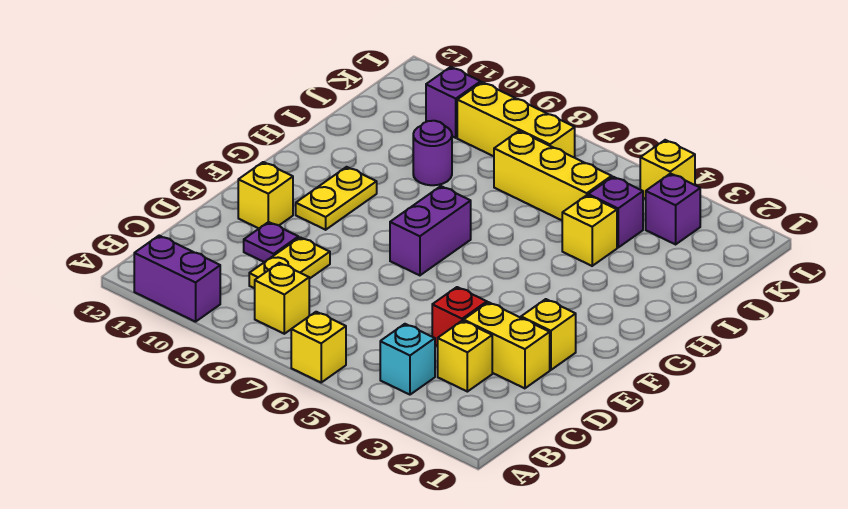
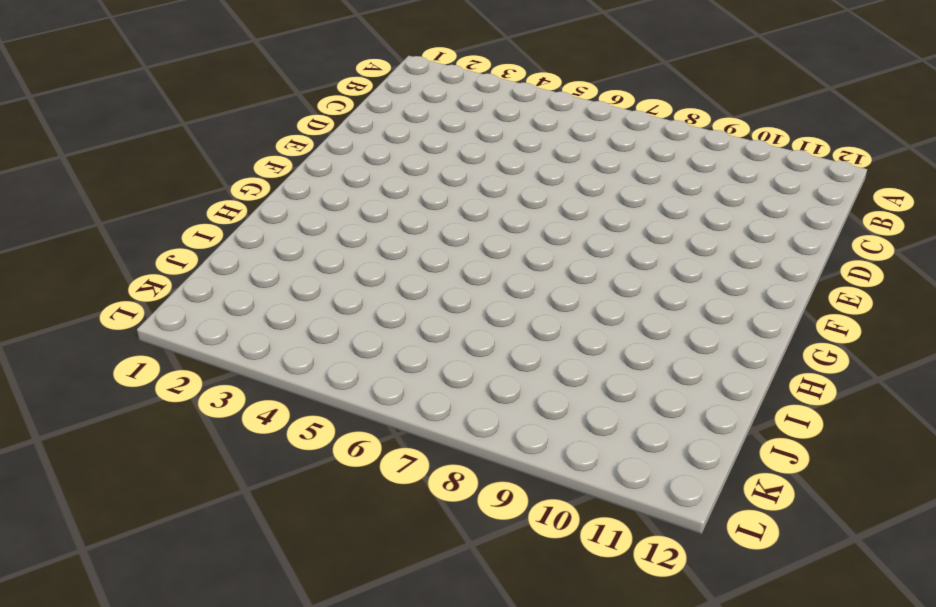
none -> yellow 1x1 brick [291,312,346,382]
none -> purple 1x2 brick [134,236,220,322]
none -> cyan 1x1 brick [380,324,435,395]

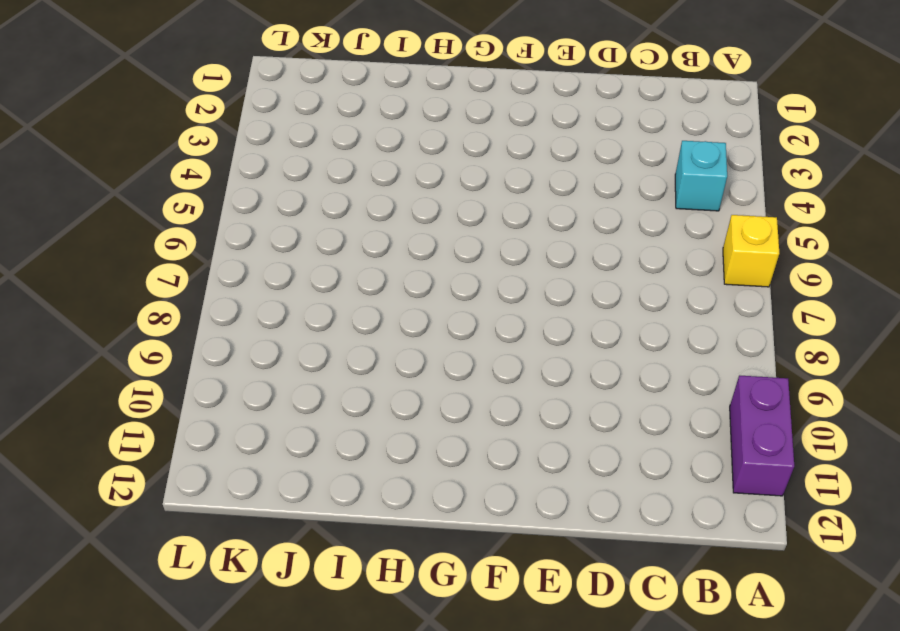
none -> yellow 1x1 brick [255,263,309,334]
none -> yellow 1x1 brick [438,321,492,392]
none -> yellow 1x2 plate [249,237,330,288]

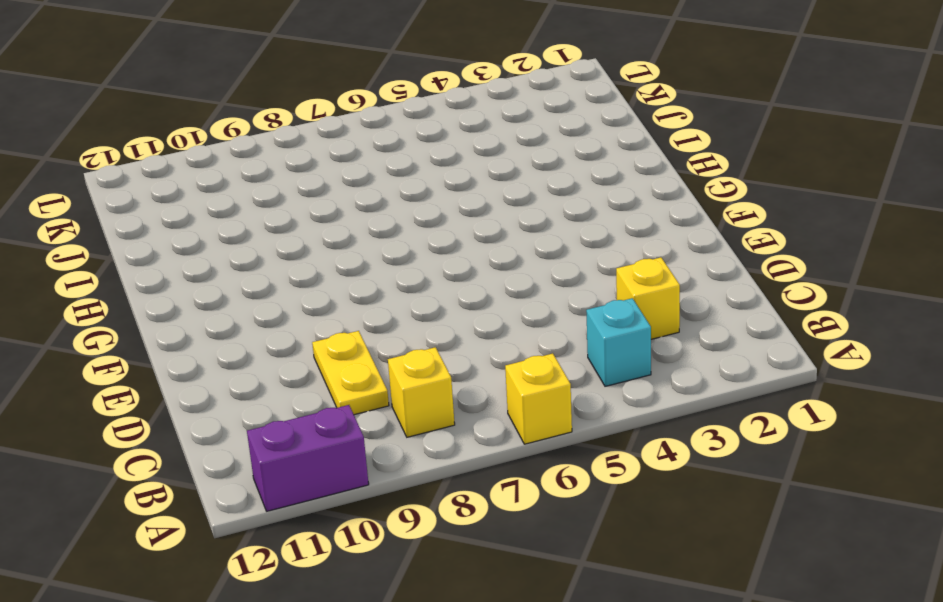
none -> yellow 1x2 brick [464,302,550,388]
none -> red 1x1 brick [432,287,487,346]
none -> purple 1x1 plate [244,222,298,262]

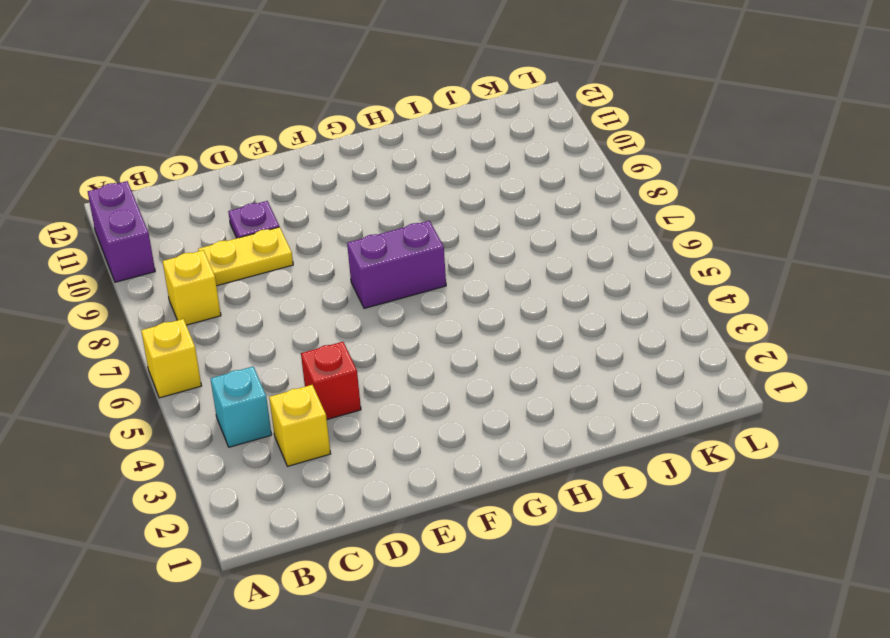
none -> yellow 1x2 brick [464,302,550,388]
none -> yellow 1x1 brick [521,299,576,370]
none -> yellow 1x1 brick [238,162,293,228]

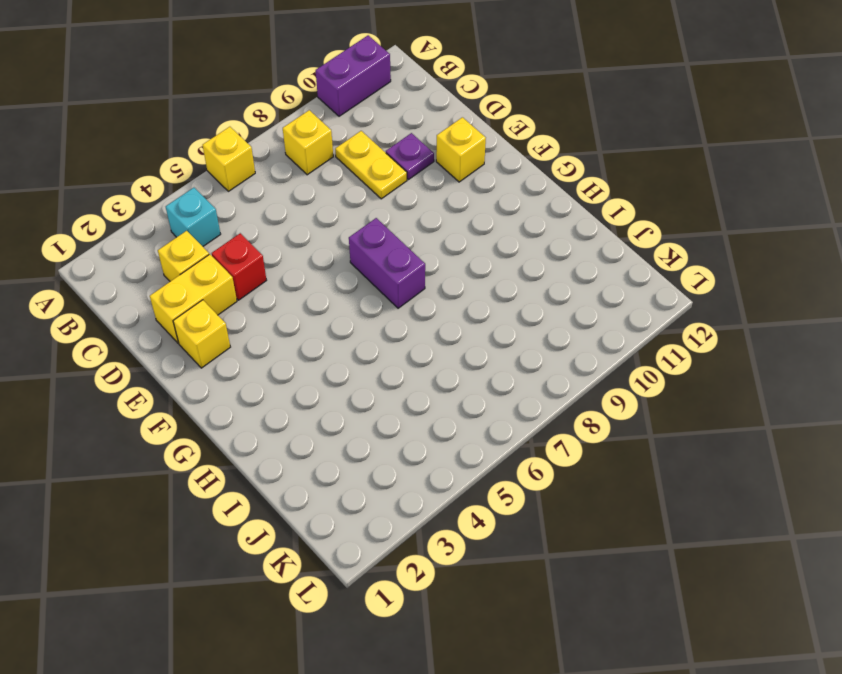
none -> yellow 1x2 plate [296,167,377,230]
none -> yellow 1x1 brick [562,195,617,266]
none -> purple 1x1 round brick [413,121,452,185]

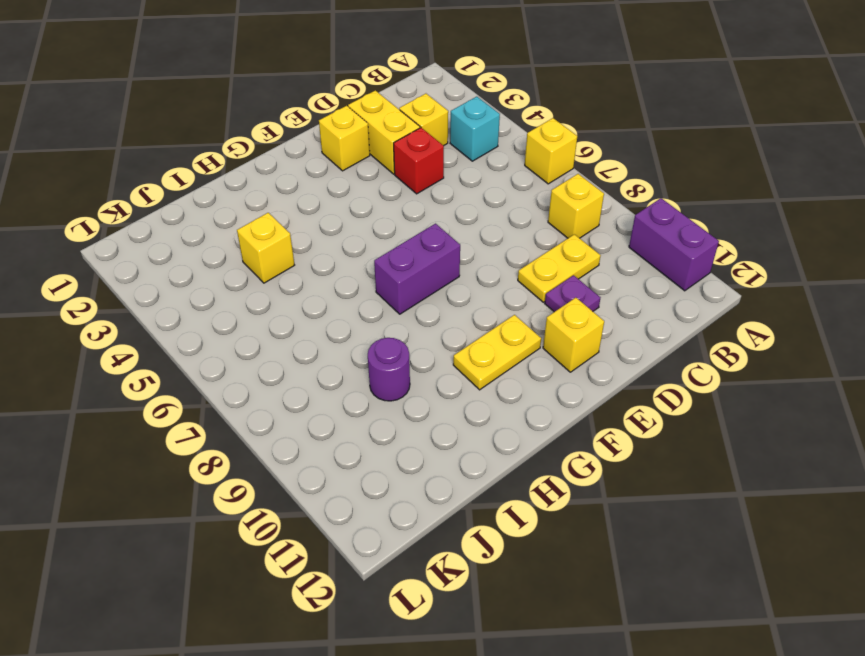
none -> purple 1x1 brick [588,177,643,247]
none -> yellow 1x3 brick [494,131,612,220]
none -> purple 1x1 brick [646,173,700,244]

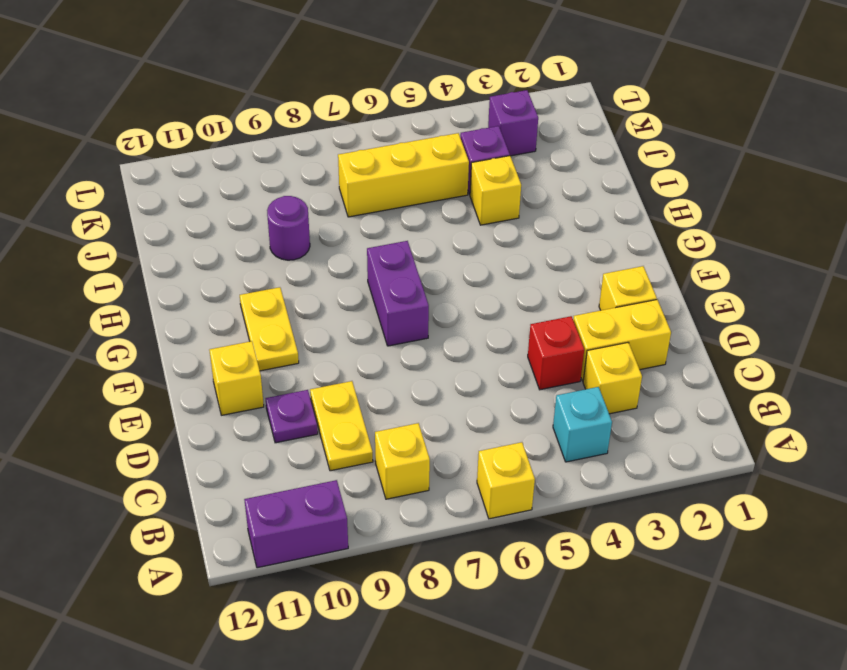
none -> yellow 1x3 brick [457,82,575,158]
none -> purple 1x1 brick [426,67,481,138]
none -> yellow 1x1 brick [640,140,695,199]

